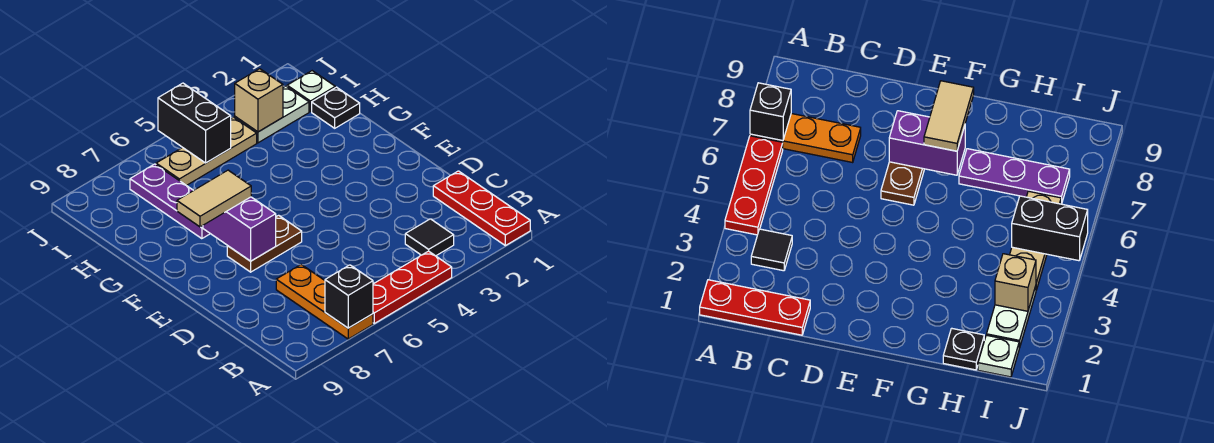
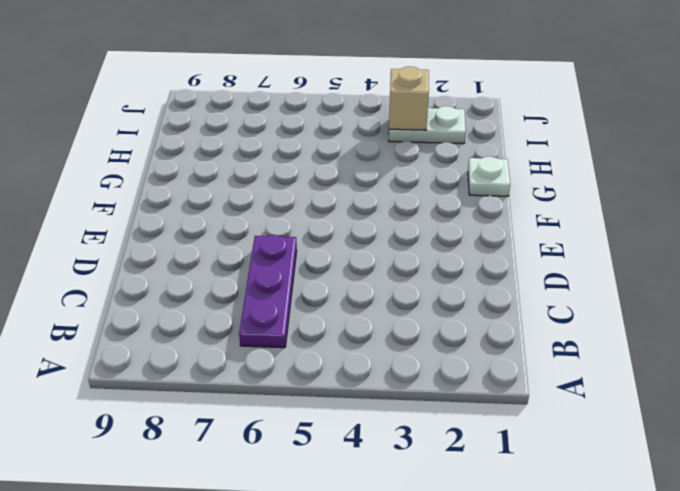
purple 1x3 plate [239,235,297,348] -> purple 1x3 plate moved to [130,164,210,239]
white 1x1 plate [468,156,510,196] -> white 1x1 plate moved to [287,71,335,112]
none -> red 1x3 plate [433,171,530,246]
none -> red 1x3 plate [373,251,452,323]
none -> orange 1x3 plate [276,265,373,339]

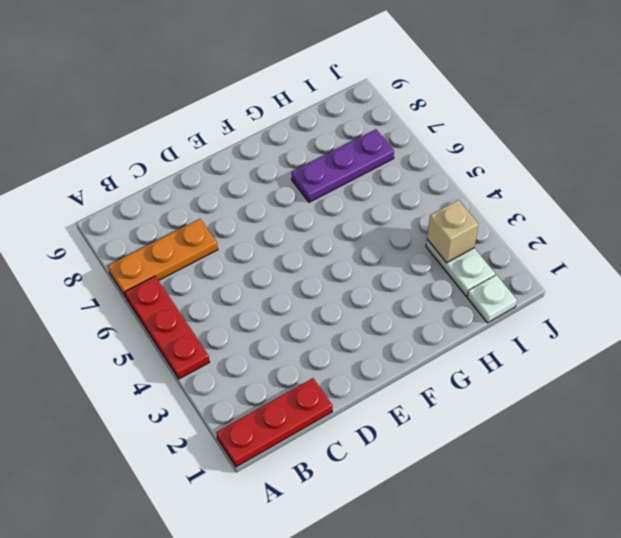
none -> black 1x1 tile [405,219,454,256]
none -> brown 1x2 plate [227,215,302,272]
none -> black 1x1 plate [312,87,360,128]

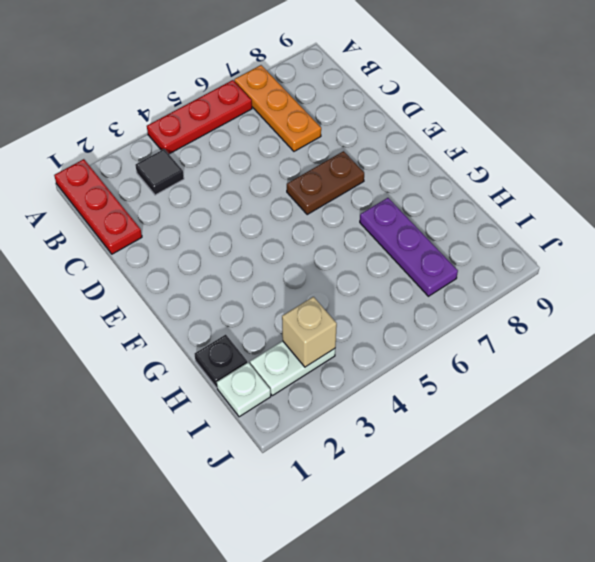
none -> tan 1x3 plate [156,117,257,186]
none -> black 1x1 brick [325,265,373,328]
none -> purple 1x2 brick [203,197,276,261]

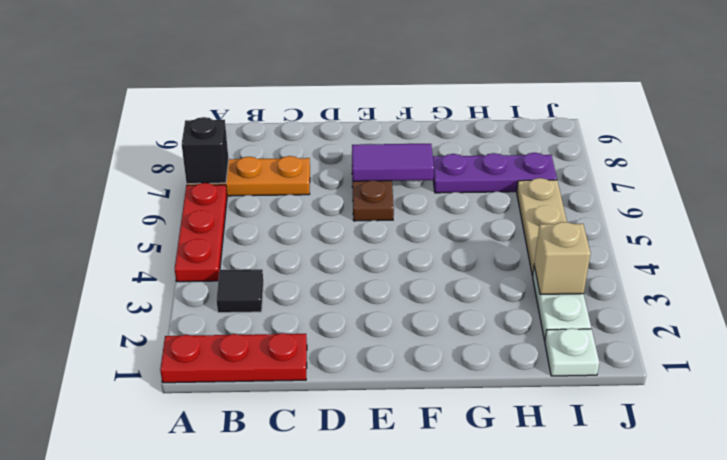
purple 1x2 tile [352,144,434,181] -> purple 1x2 brick [203,197,276,261]
none -> black 1x1 plate [312,87,360,128]
none -> black 1x2 brick [158,83,231,163]
none -> tan 1x2 tile [177,170,251,227]

